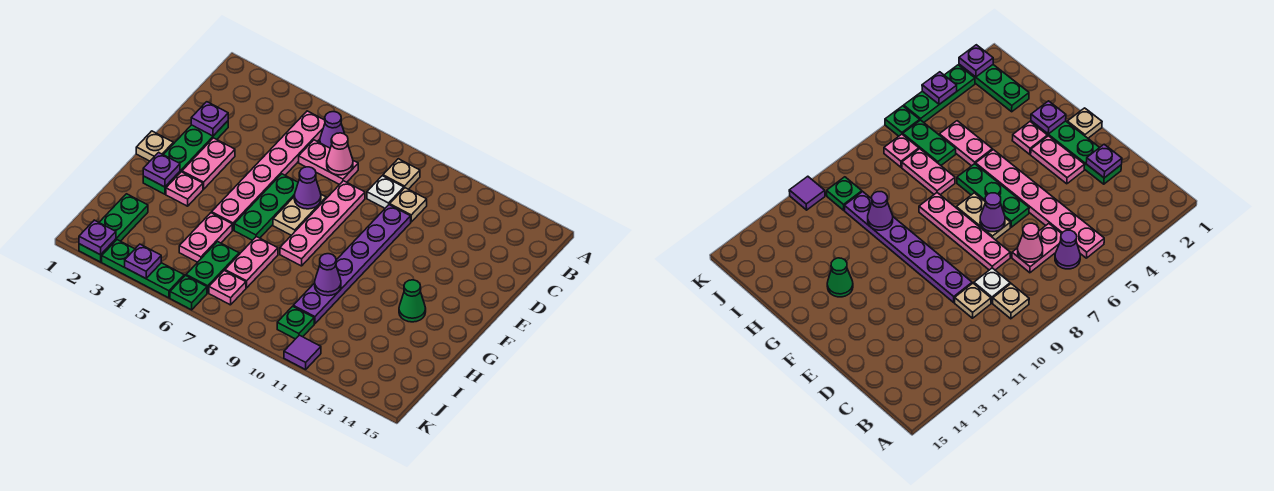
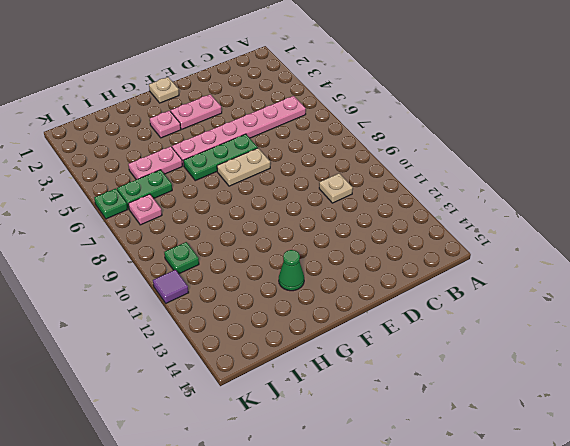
none -> purple 1x1 cone [320,112,345,148]
none -> tan 1x1 plate [383,159,420,189]
none -> pink 1x2 plate [299,140,358,185]
none -> white 1x1 plate [367,176,404,208]

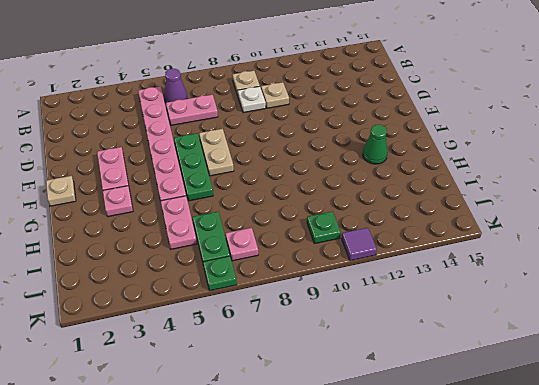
none -> green 1x4 plate [143,121,228,194]
none -> pink 1x4 plate [280,181,365,266]
none -> purple 1x6 plate [293,205,411,324]
none -> pink 1x2 plate [225,237,278,288]

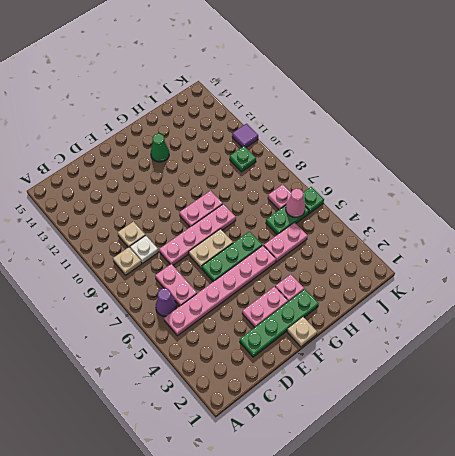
pink 1x2 plate [179,191,223,227] -> pink 1x2 plate moved to [225,237,278,288]
pink 1x1 cone [286,189,305,217] -> pink 1x1 cone moved to [327,133,353,175]
none -> purple 1x6 plate [293,205,411,324]
none -> green 1x3 plate [79,194,148,262]
none -> green 1x3 plate [102,240,184,298]
none -> purple 1x1 plate [191,102,228,136]

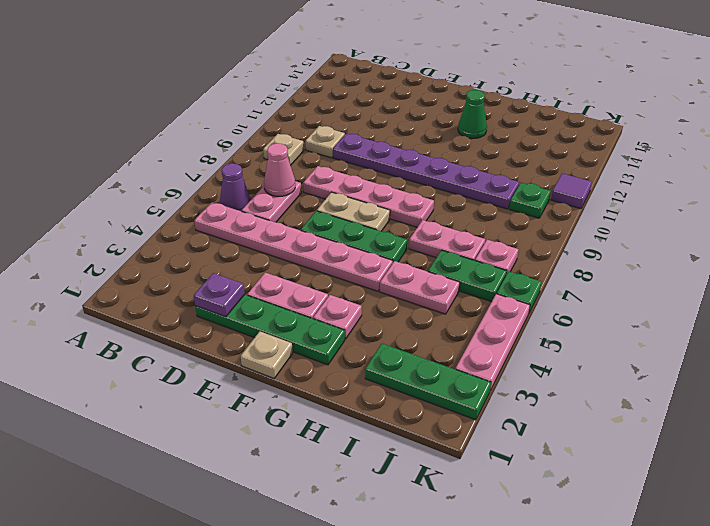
pink 1x3 plate [455,294,530,391] -> green 1x3 plate [102,240,184,298]
none -> white 1x1 plate [367,176,404,208]
none -> purple 1x1 cone [294,167,321,209]
none -> purple 1x1 plate [143,152,180,187]
none -> purple 1x1 cone [315,254,341,296]

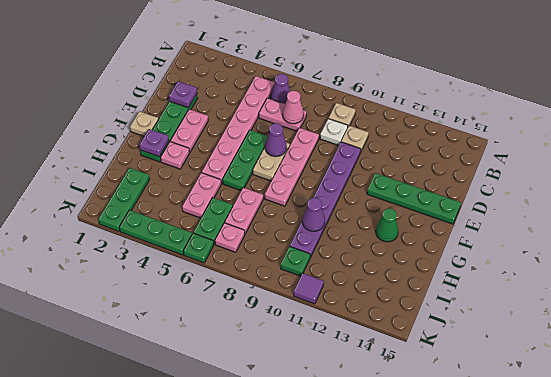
green 1x4 plate [367,173,461,224] -> none
none -> purple 1x1 plate [79,220,116,255]
none -> purple 1x1 plate [125,244,161,279]

